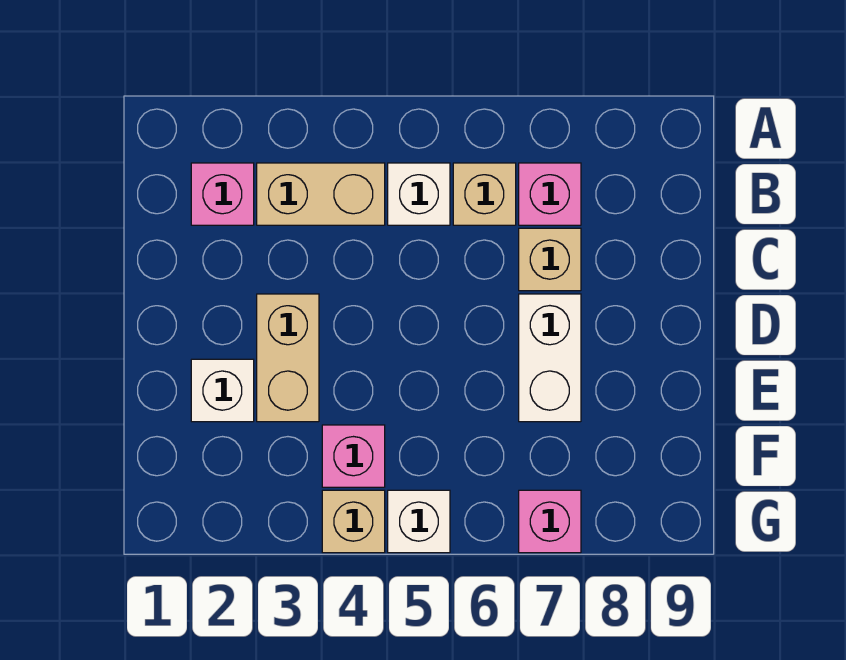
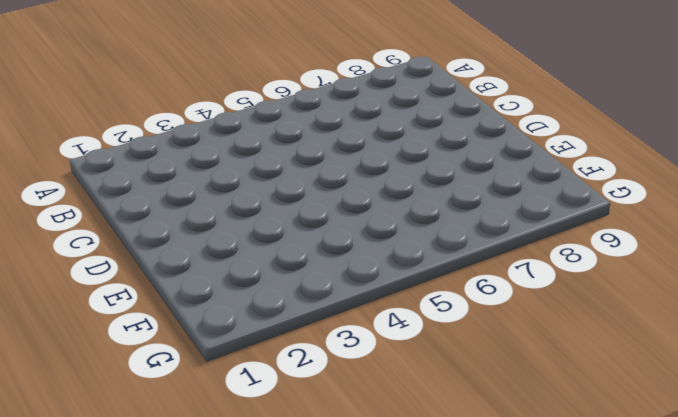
none -> pink 1x1 brick [191,163,254,225]
none -> tan 1x2 brick [257,163,385,225]
none -> white 1x1 brick [388,163,450,225]

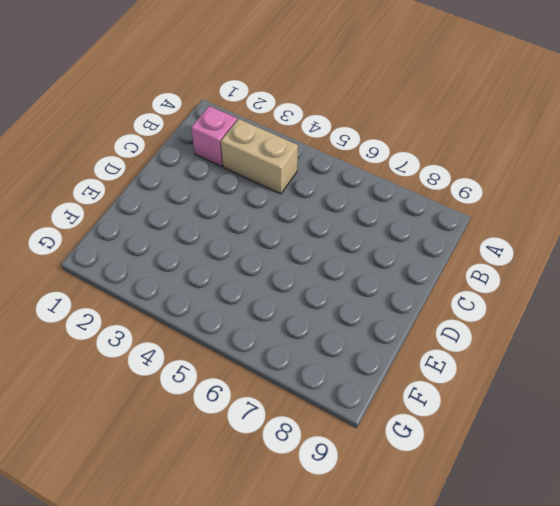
none -> white 1x1 brick [388,163,450,225]
none -> tan 1x1 brick [453,163,516,225]
none -> pink 1x1 brick [519,163,581,225]

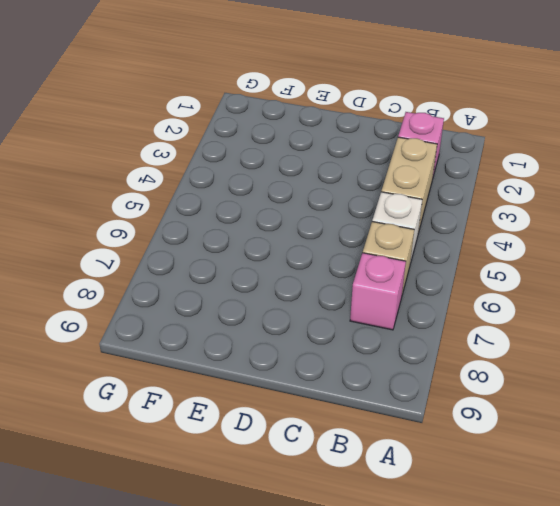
none -> tan 1x1 brick [519,228,581,291]
none -> tan 1x2 brick [257,294,319,422]
none -> white 1x2 brick [519,294,581,422]

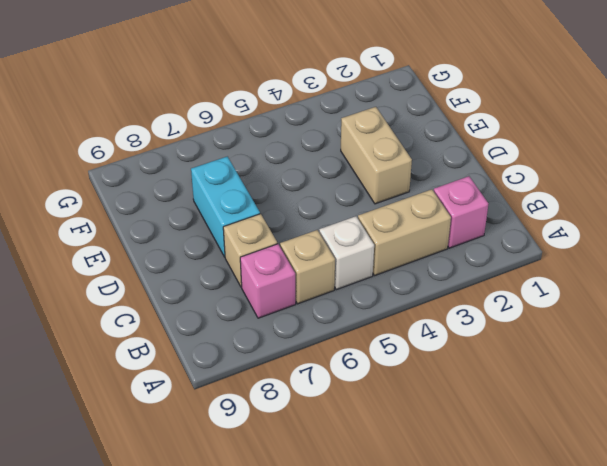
cyan 1x2 brick [191,156,260,257] -> white 1x2 brick [519,294,581,422]
none -> white 1x1 brick [191,359,254,422]
none -> pink 1x1 brick [322,425,385,487]
none -> tan 1x1 brick [322,490,385,553]

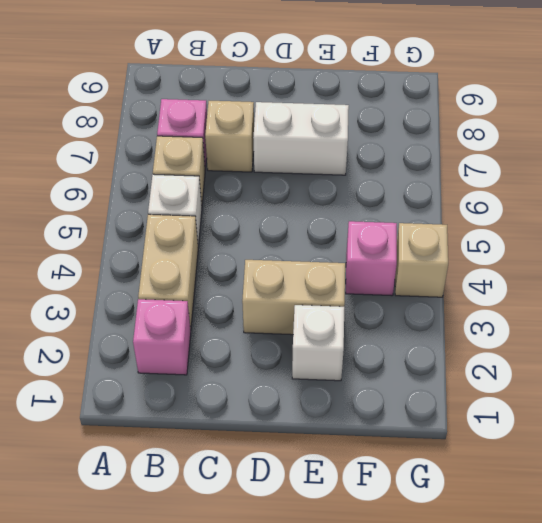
none -> white 1x1 brick [388,490,450,553]
none -> pink 1x1 brick [519,490,581,553]

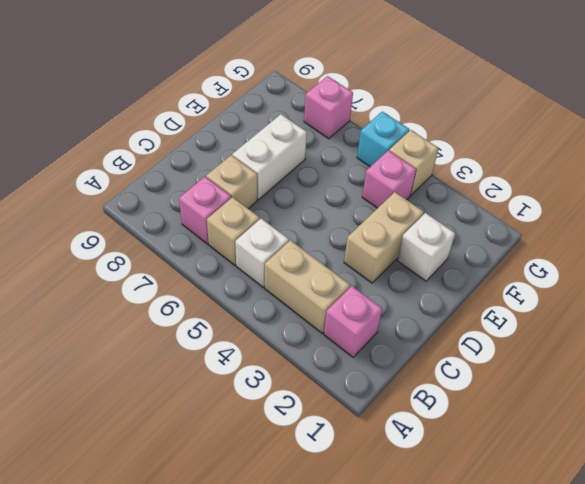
cyan 1x1 brick [357,112,409,167] -> white 1x1 brick [388,490,450,553]

